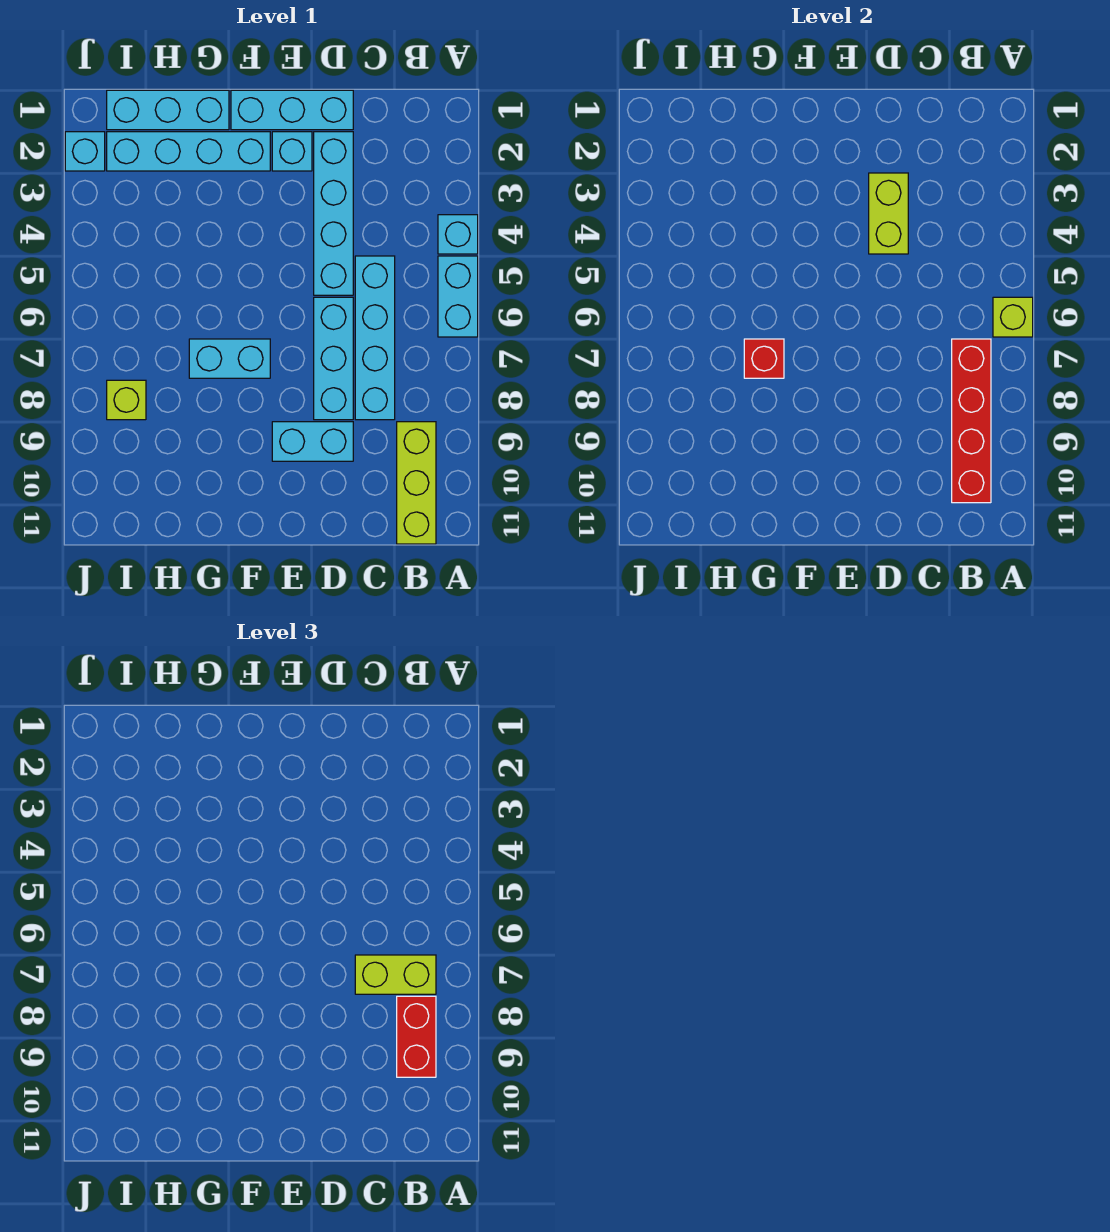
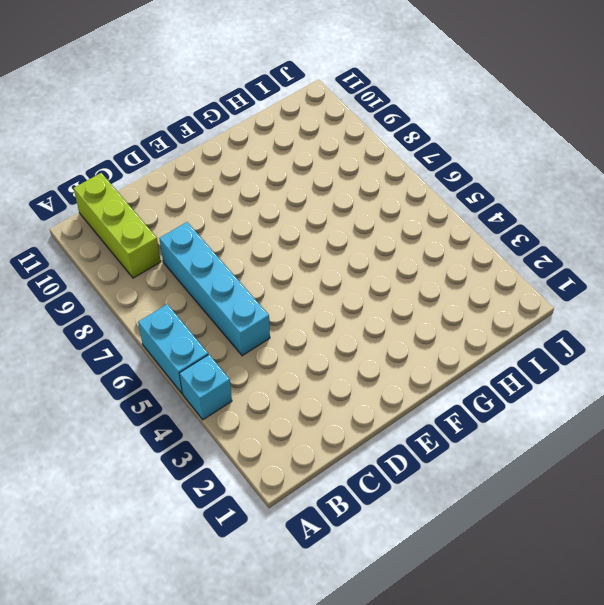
none -> cyan 1x3 brick [231,90,353,130]
none -> cyan 1x4 brick [314,132,353,295]
none -> cyan 1x3 brick [314,297,353,420]

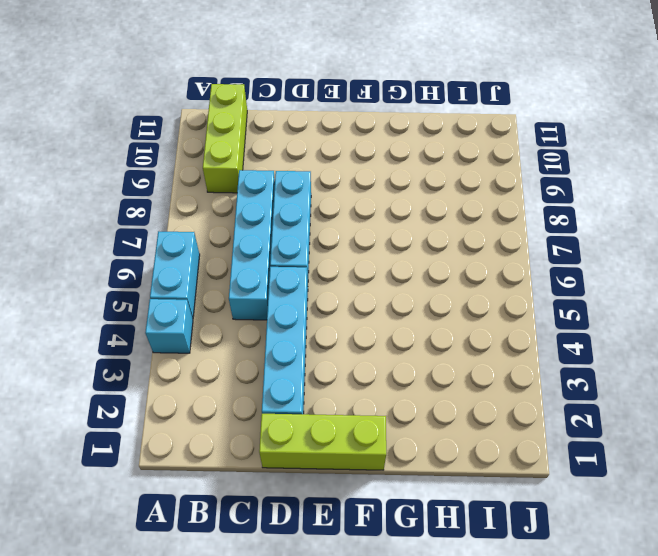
lime 1x3 brick [259,414,386,470] -> cyan 1x3 brick [231,90,353,130]
none -> cyan 1x2 brick [272,422,353,461]
none -> cyan 1x1 brick [272,132,312,171]
none -> cyan 1x4 brick [107,132,270,171]

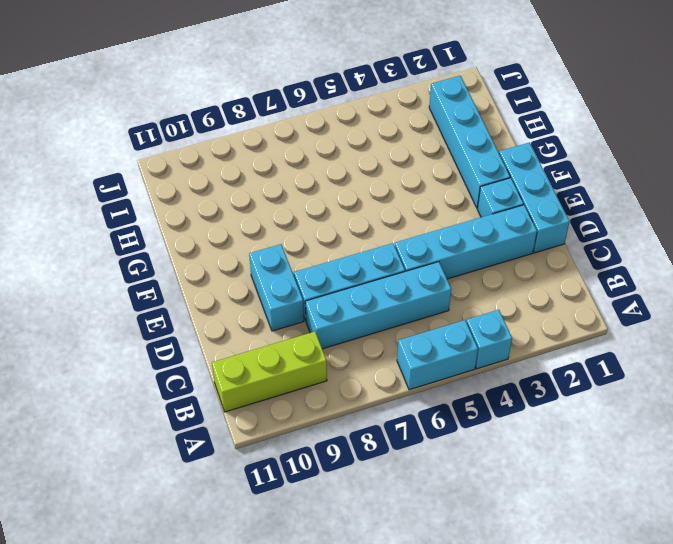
none -> cyan 1x2 brick [189,339,270,378]
none -> cyan 1x3 brick [107,90,229,130]
none -> lime 1x1 brick [107,380,146,420]

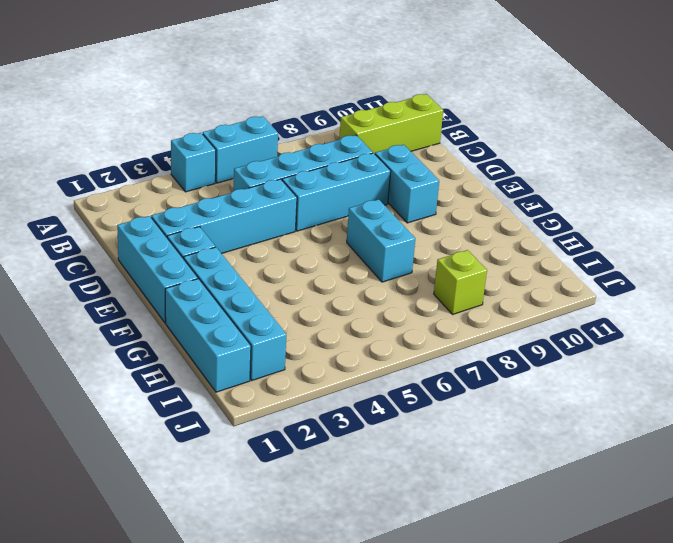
none -> cyan 1x1 brick [65,132,105,171]
none -> lime 1x1 brick [993,297,1033,337]
none -> red 1x4 brick [952,339,991,503]

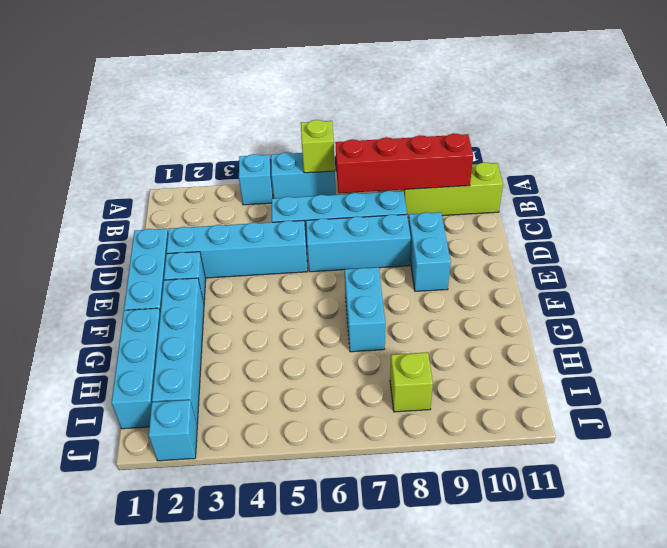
none -> lime 1x2 brick [869,173,908,254]
none -> red 1x1 brick [744,339,784,378]
none -> lime 1x2 brick [355,955,436,994]

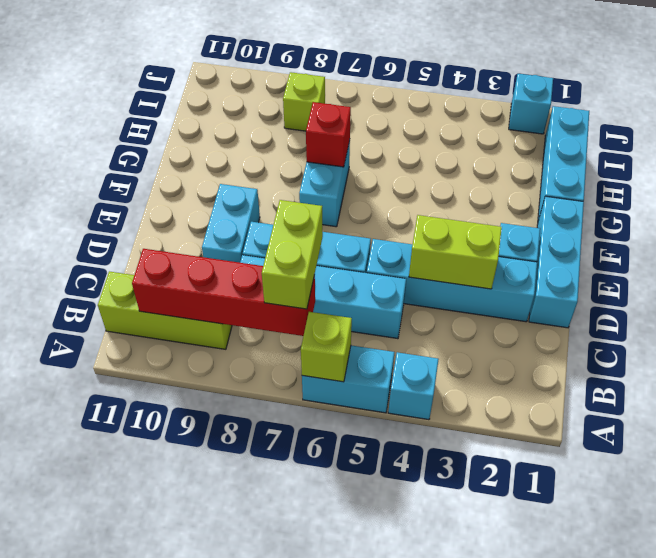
none -> cyan 1x4 brick [107,132,270,171]
none -> red 1x2 brick [397,996,436,1077]

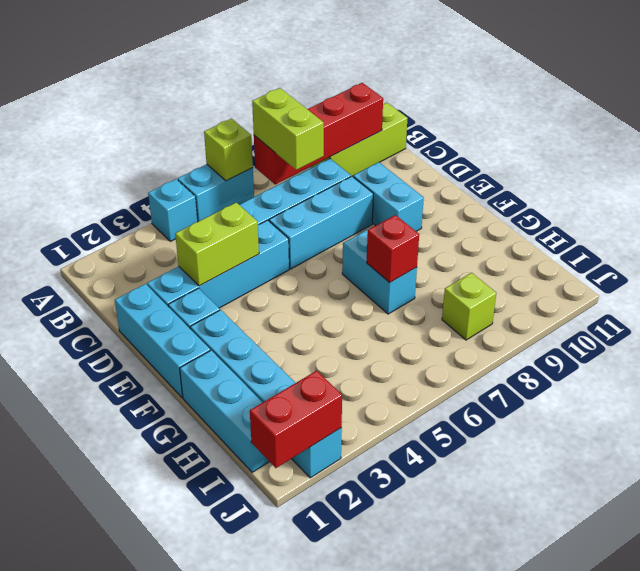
red 1x2 brick [250,371,342,468] -> red 1x2 brick moved to [397,996,436,1077]

